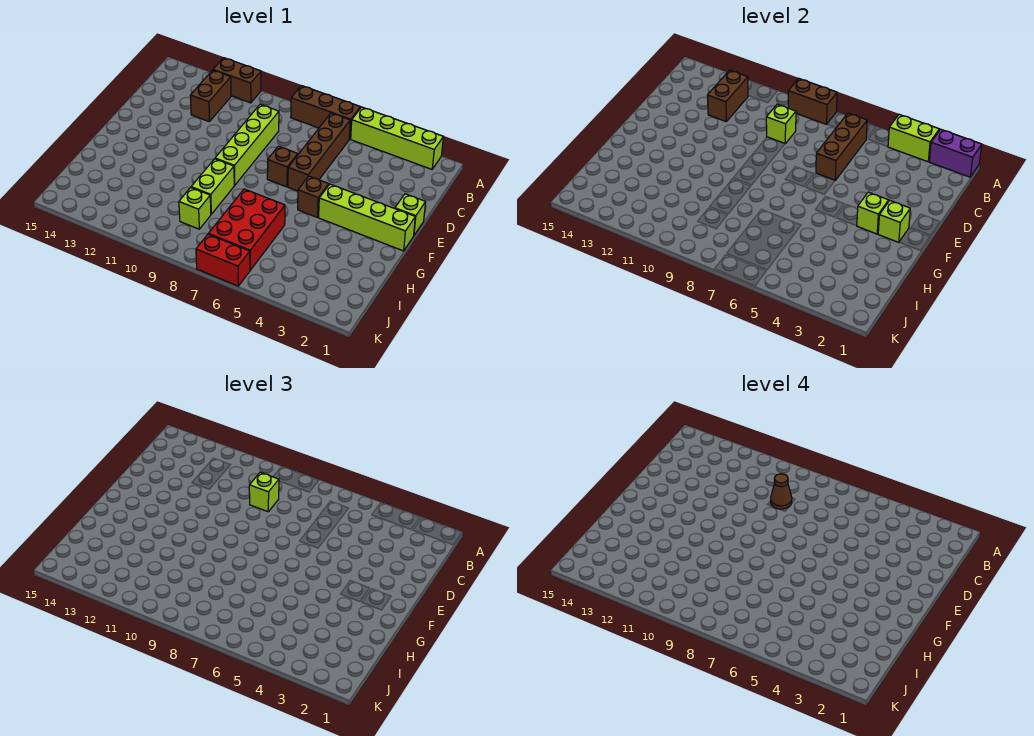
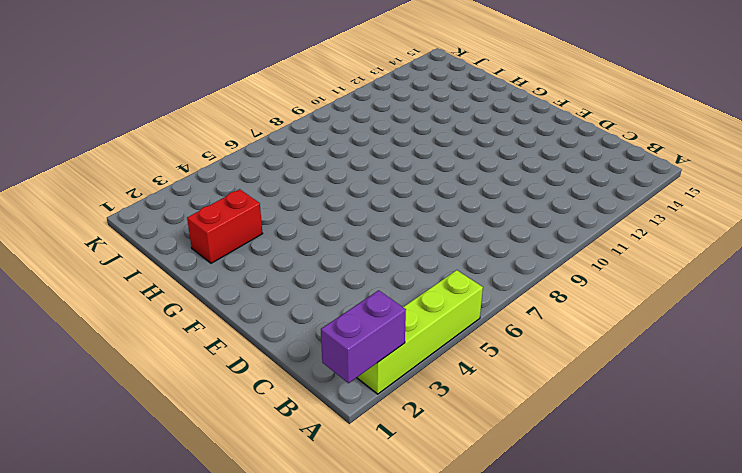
red 1x2 brick [187,189,263,263] -> red 1x2 brick moved to [196,234,250,286]
none -> brown 1x3 brick [291,86,360,139]
none -> brown 1x2 brick [213,58,261,103]
none -> brown 1x4 brick [288,113,350,191]

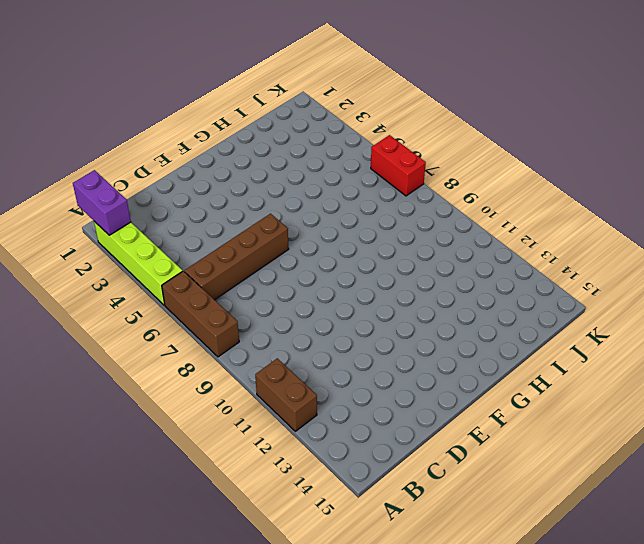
none -> brown 1x2 brick [190,70,231,122]
none -> lime 1x4 brick [215,104,279,185]
none -> lime 1x1 brick [395,194,426,235]

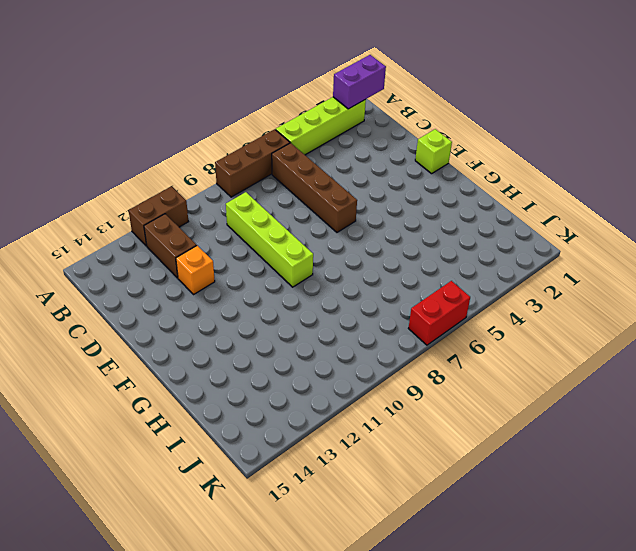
orange 1x1 brick [176,246,215,294] -> none
none -> brown 1x1 brick [267,146,298,187]
none -> lime 1x4 brick [319,184,415,251]
none -> brown 1x1 brick [298,176,329,217]

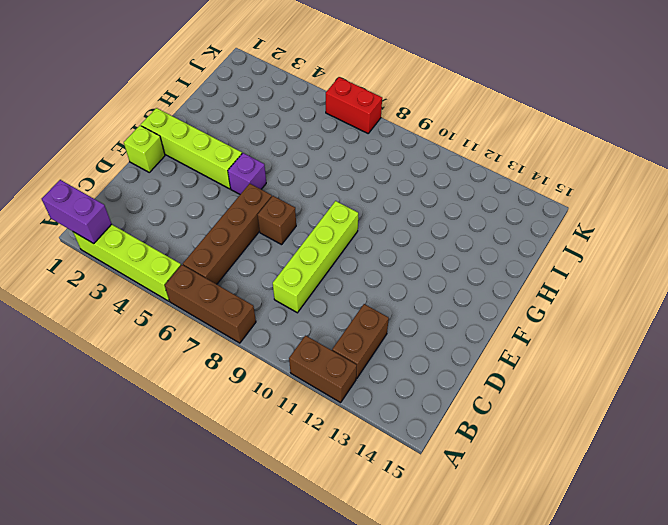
purple 1x1 brick [228,153,266,194] -> brown 1x1 brick [298,176,329,217]
none -> lime 1x2 brick [191,159,234,214]
none -> red 2x3 brick [209,189,285,270]
none -> lime 1x1 brick [179,188,211,229]

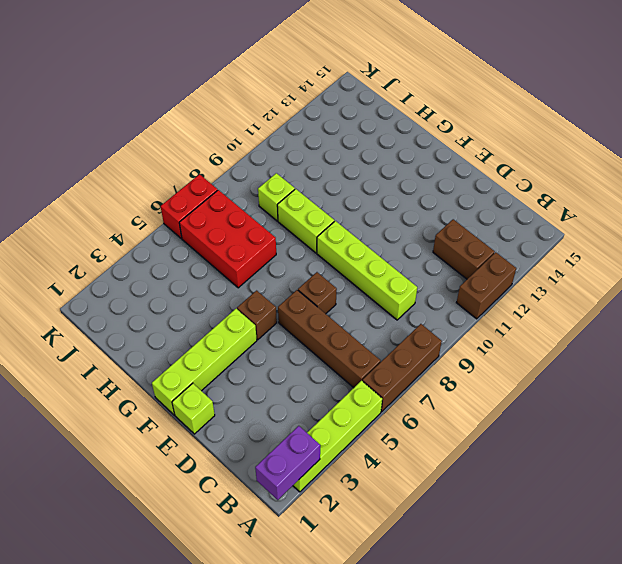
none -> lime 1x2 brick [888,115,939,162]
none -> brown 1x2 brick [788,78,837,124]
none -> brown 1x3 brick [816,113,867,180]

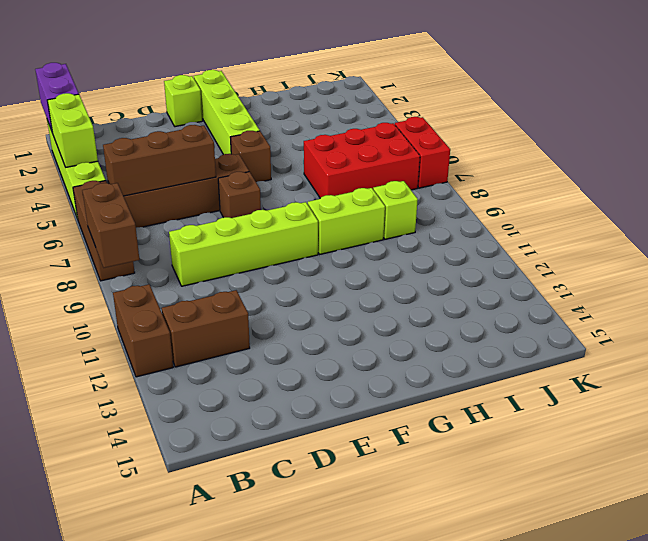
none -> brown 1x2 brick [707,70,748,122]
none -> lime 1x1 brick [766,104,796,143]
none -> lime 1x1 brick [878,201,910,242]

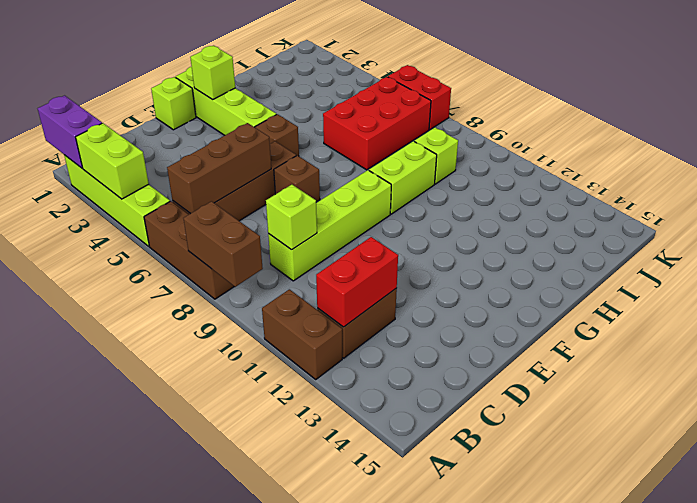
red 1x2 brick [316,237,398,327] -> brown 1x2 brick [707,70,748,122]
none -> lime 1x1 brick [857,192,889,234]
none -> lime 1x1 brick [249,472,279,512]
none -> brown 1x1 cone [771,474,792,509]

